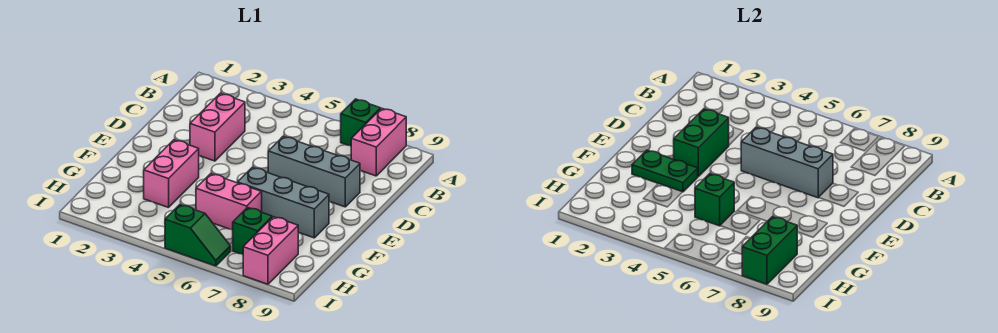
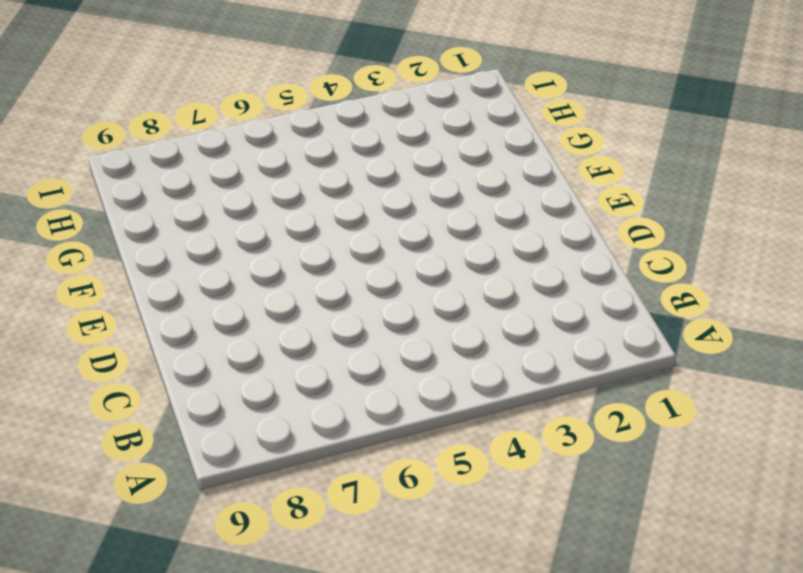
none -> green 1x1 brick [341,99,380,146]
none -> pink 1x2 brick [351,108,406,176]
none -> pink 1x2 brick [190,93,245,161]

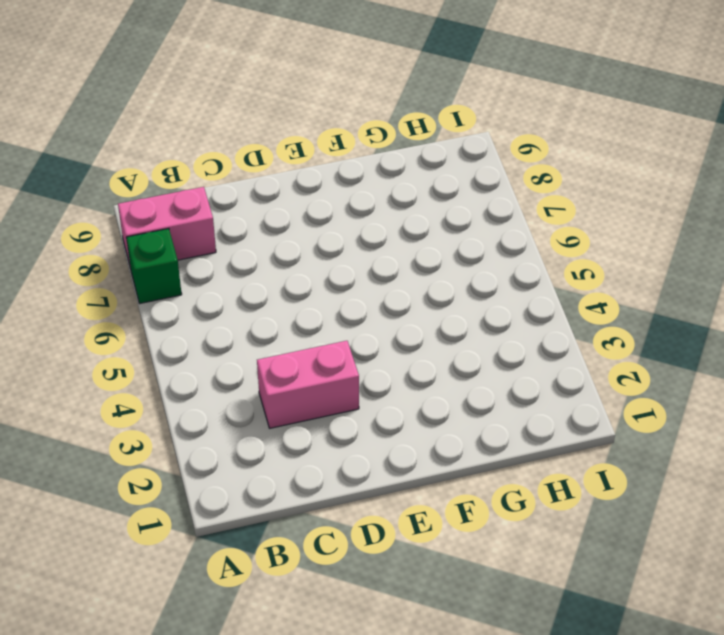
none -> grey 1x3 brick [268,136,360,207]
none -> pink 1x2 brick [144,140,199,208]
none -> grey 1x3 brick [237,167,329,238]

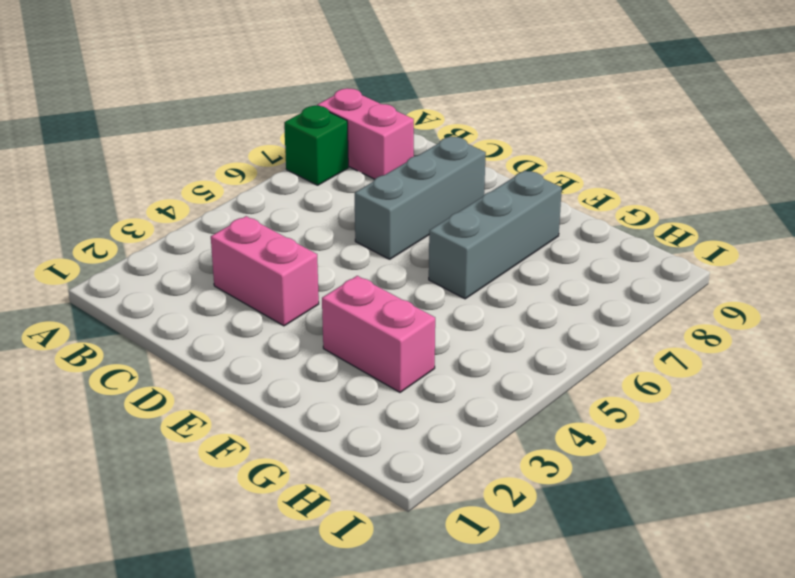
none -> pink 1x2 brick [196,174,262,230]
none -> green 1x1 brick [233,208,272,255]
none -> pink 1x2 brick [243,217,298,284]

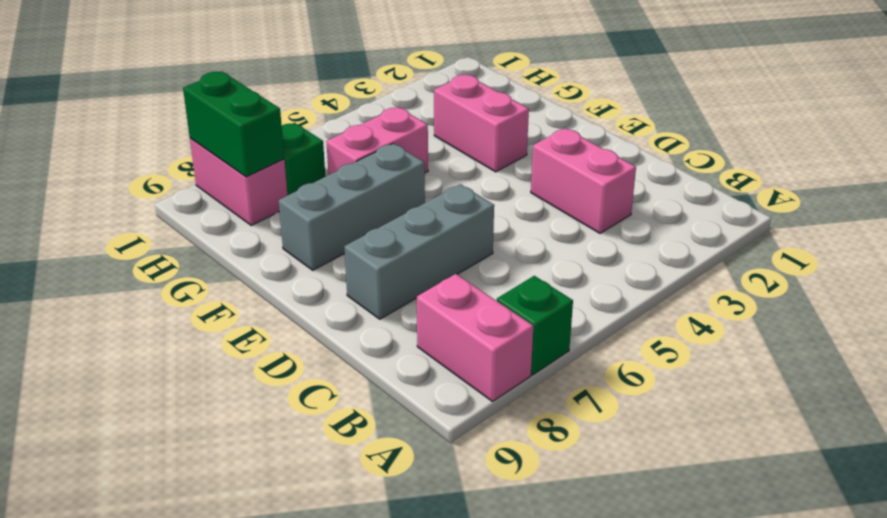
none -> green 1x2 slope [165,205,231,266]
none -> green 1x2 brick [674,109,729,176]
none -> grey 1x3 brick [741,127,833,198]

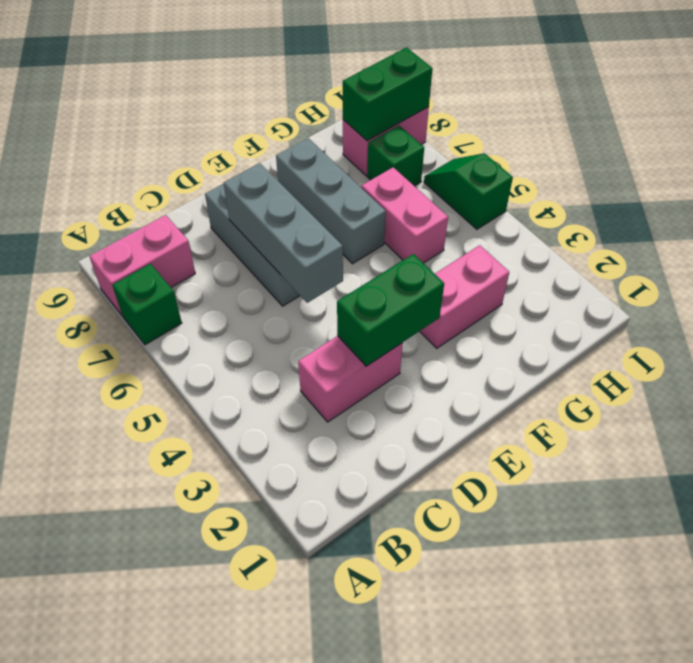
none -> green 1x2 plate [632,150,698,192]
none -> green 1x1 brick [695,174,734,226]

